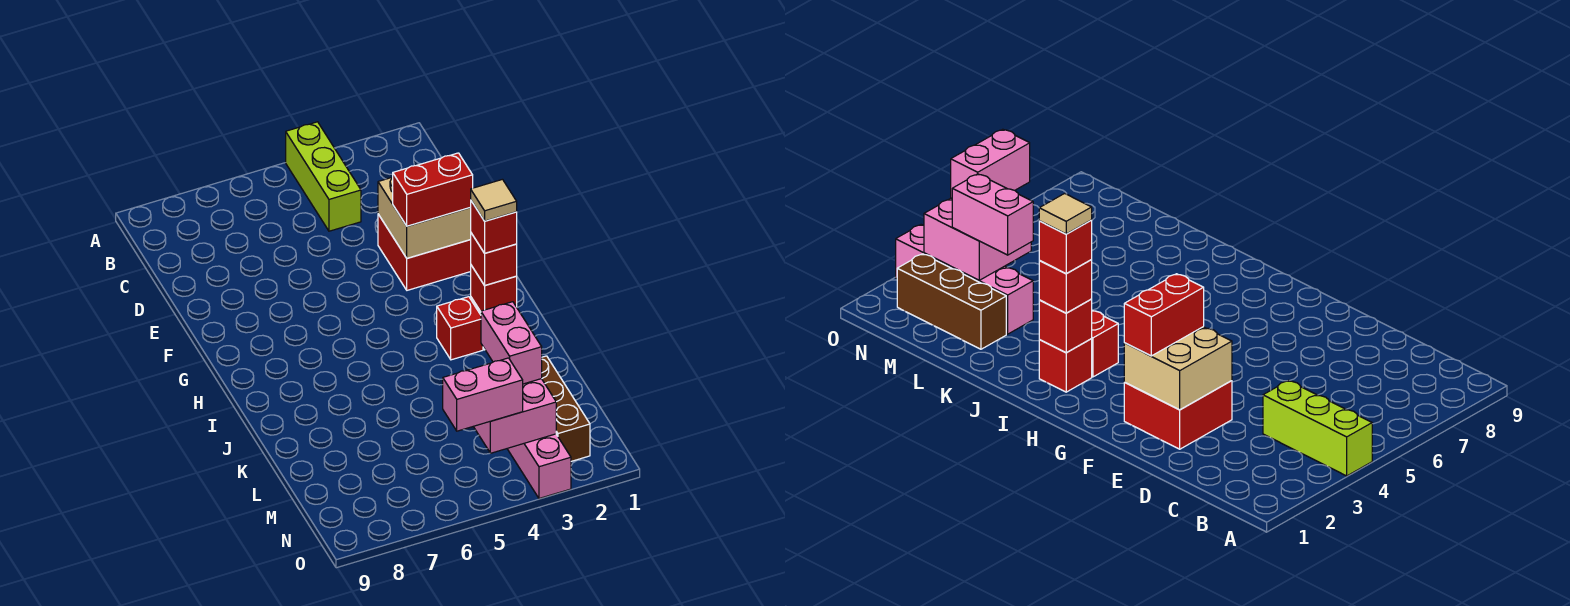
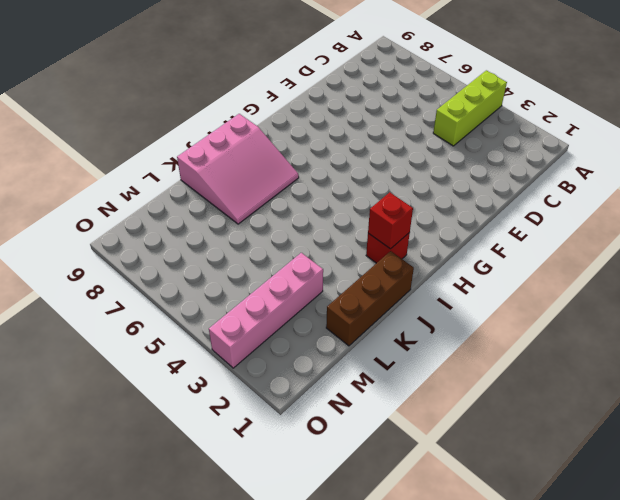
pink 3x3 slope [177,114,299,224] -> none
brown 1x3 brick [326,251,414,346] -> brown 1x3 brick moved to [542,356,590,461]
none -> red 2x2 brick [378,214,471,290]
none -> red 1x1 brick [437,297,483,360]
none -> tan 2x2 brick [378,177,471,258]

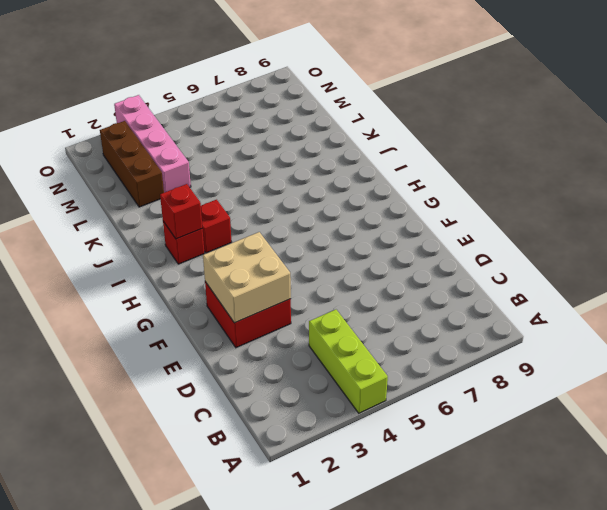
none -> pink 2x2 brick [473,379,556,453]
none -> red 1x2 brick [393,153,473,226]
none -> red 1x1 brick [470,233,517,285]

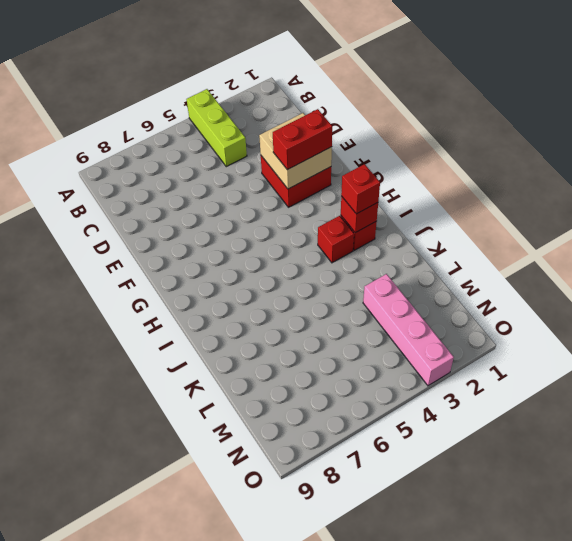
none -> brown 1x3 brick [542,356,590,461]
none -> pink 2x2 brick [473,379,556,453]
none -> pink 1x2 brick [481,302,542,384]

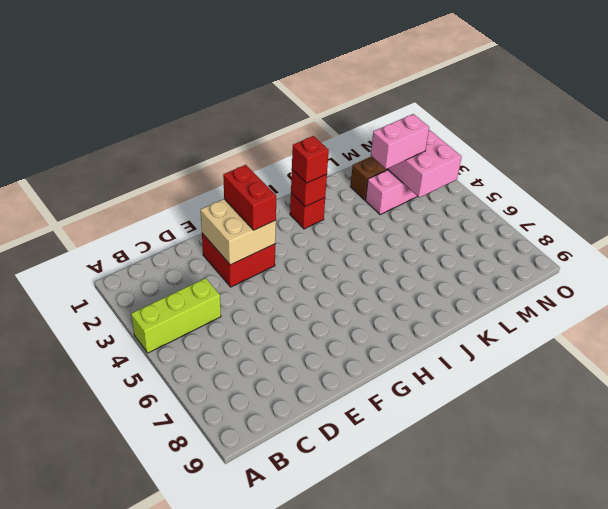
none -> red 1x1 brick [437,297,483,360]
none -> pink 1x2 brick [443,358,523,431]
none -> red 1x1 brick [470,201,517,253]

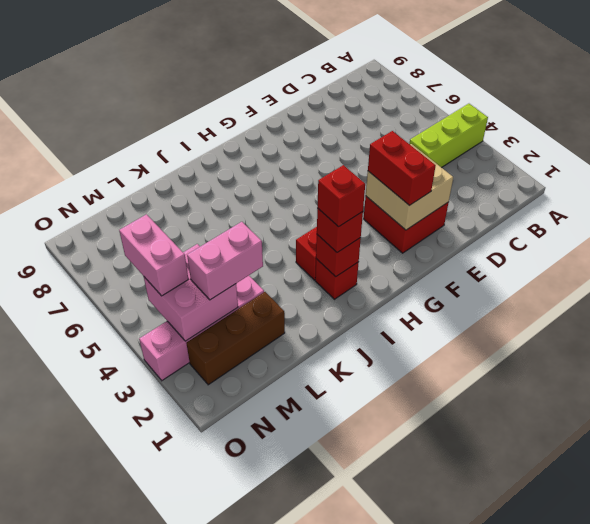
none -> tan 1x1 tile [471,179,517,221]

